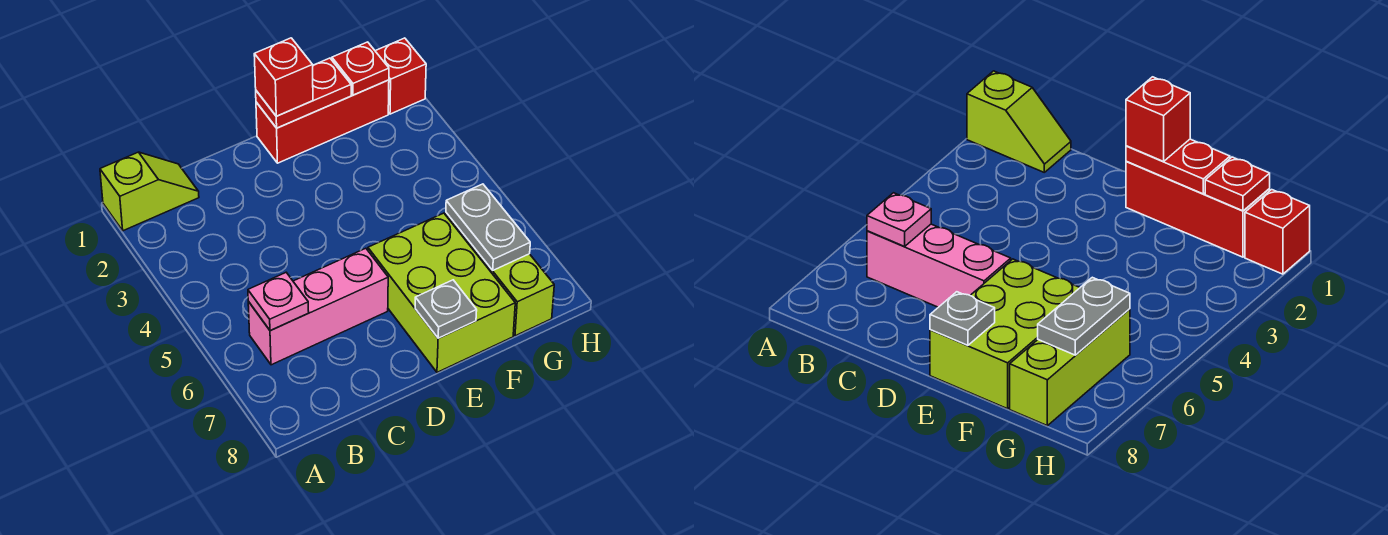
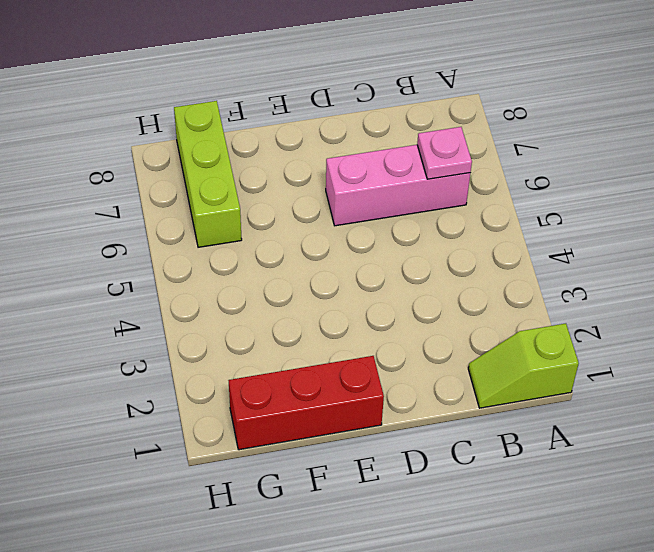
none -> lime 2x3 brick [368,213,515,372]
none -> red 1x1 brick [376,38,426,114]
none -> red 1x2 plate [256,58,351,128]

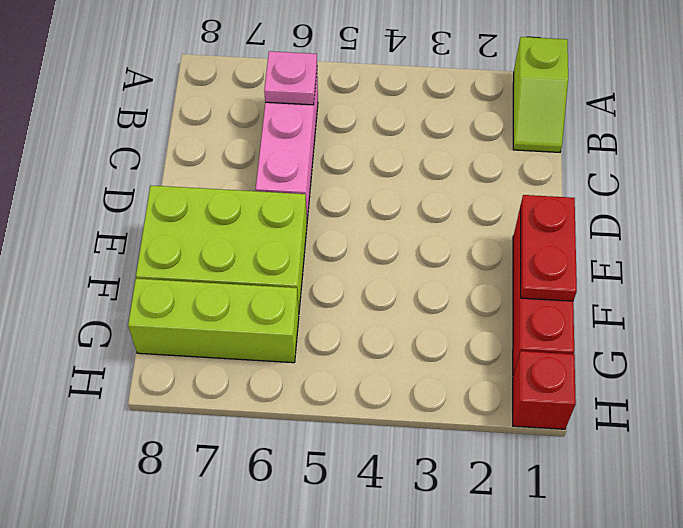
none -> grey 1x1 plate [415,280,477,338]
none -> red 1x1 plate [332,42,389,95]
none -> grey 1x2 plate [446,184,530,270]

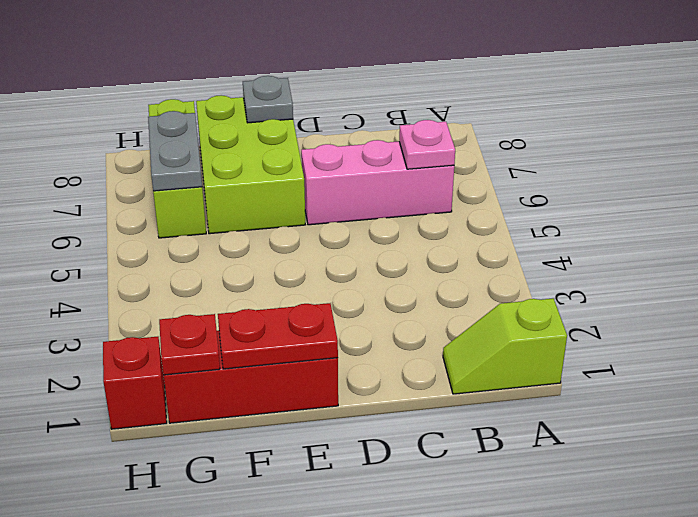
none -> red 1x1 brick [254,38,313,116]

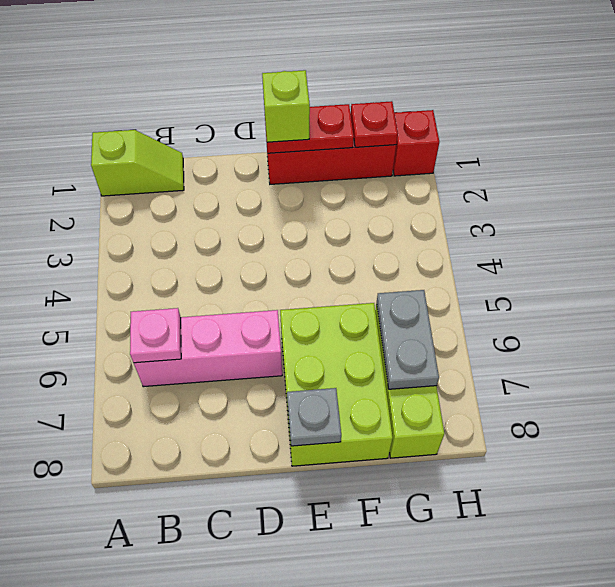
lime 1x1 brick [262,70,310,142] -> red 1x1 brick [254,38,313,116]

